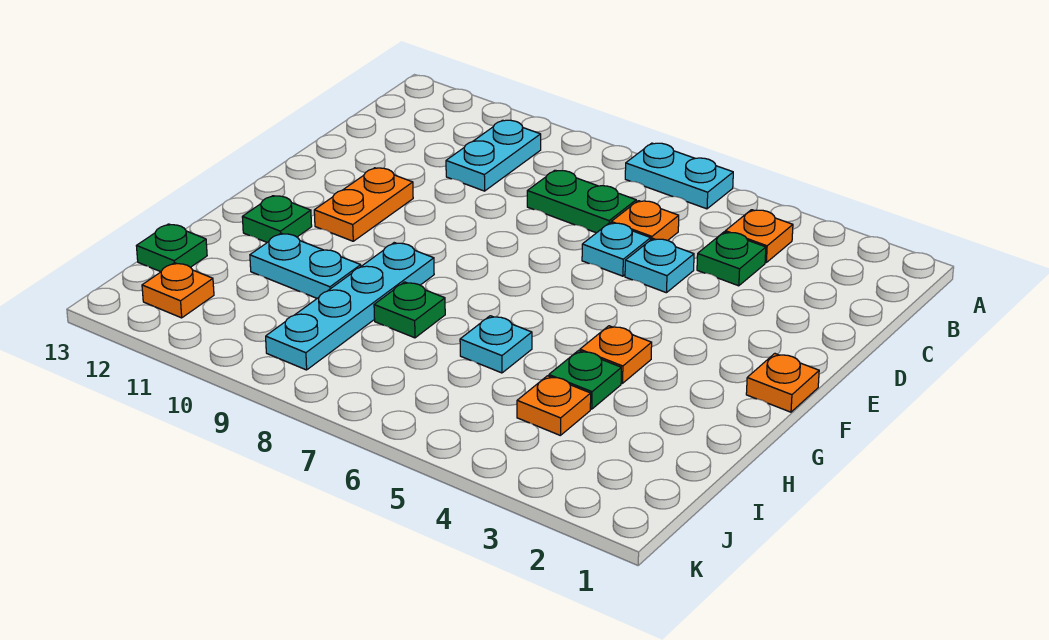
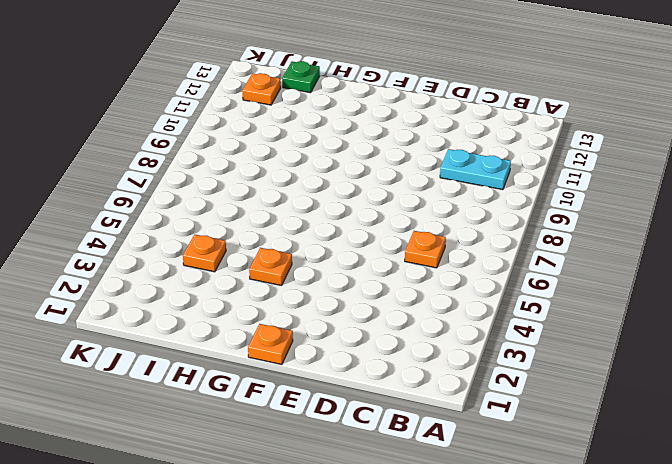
none -> cyan 1x2 plate [625,143,733,209]
none -> orange 1x1 plate [725,210,793,262]
none -> green 1x1 plate [697,232,766,286]

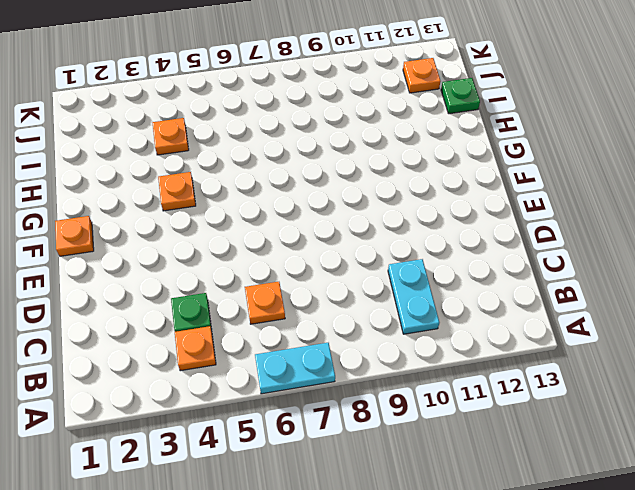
none -> green 1x2 plate [527,170,636,233]
none -> cyan 1x1 plate [625,239,694,293]
none -> cyan 1x1 plate [582,223,651,276]

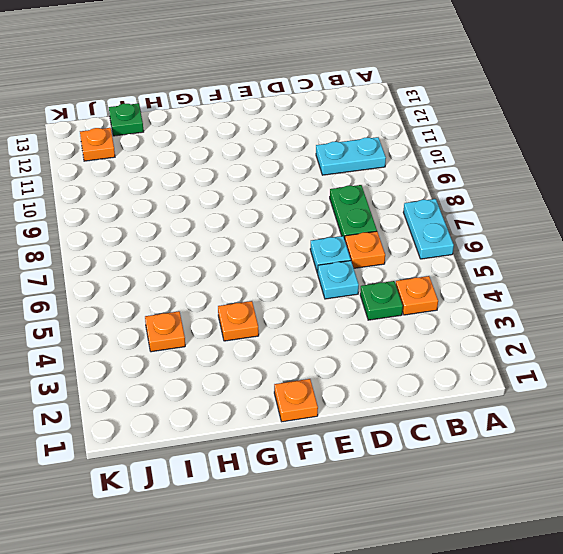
none -> orange 1x2 plate [314,168,413,241]
none -> cyan 1x4 plate [266,243,434,370]
none -> green 1x1 plate [242,196,312,242]

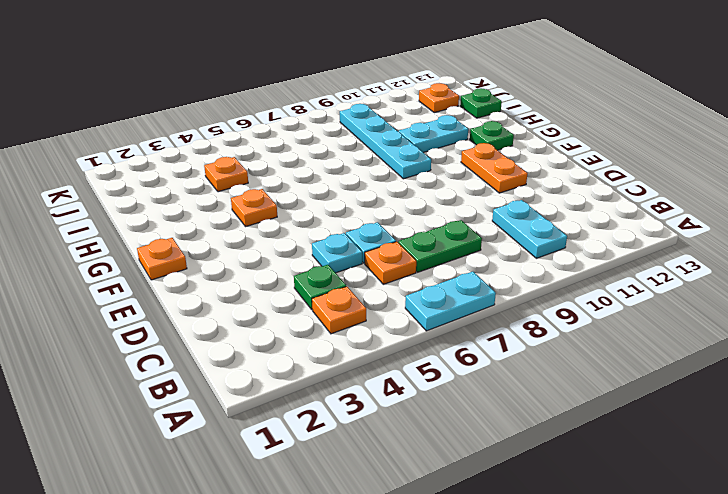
none -> green 1x1 plate [549,351,621,409]
none -> cyan 1x1 plate [460,316,532,373]
none -> green 1x1 plate [374,282,445,338]

